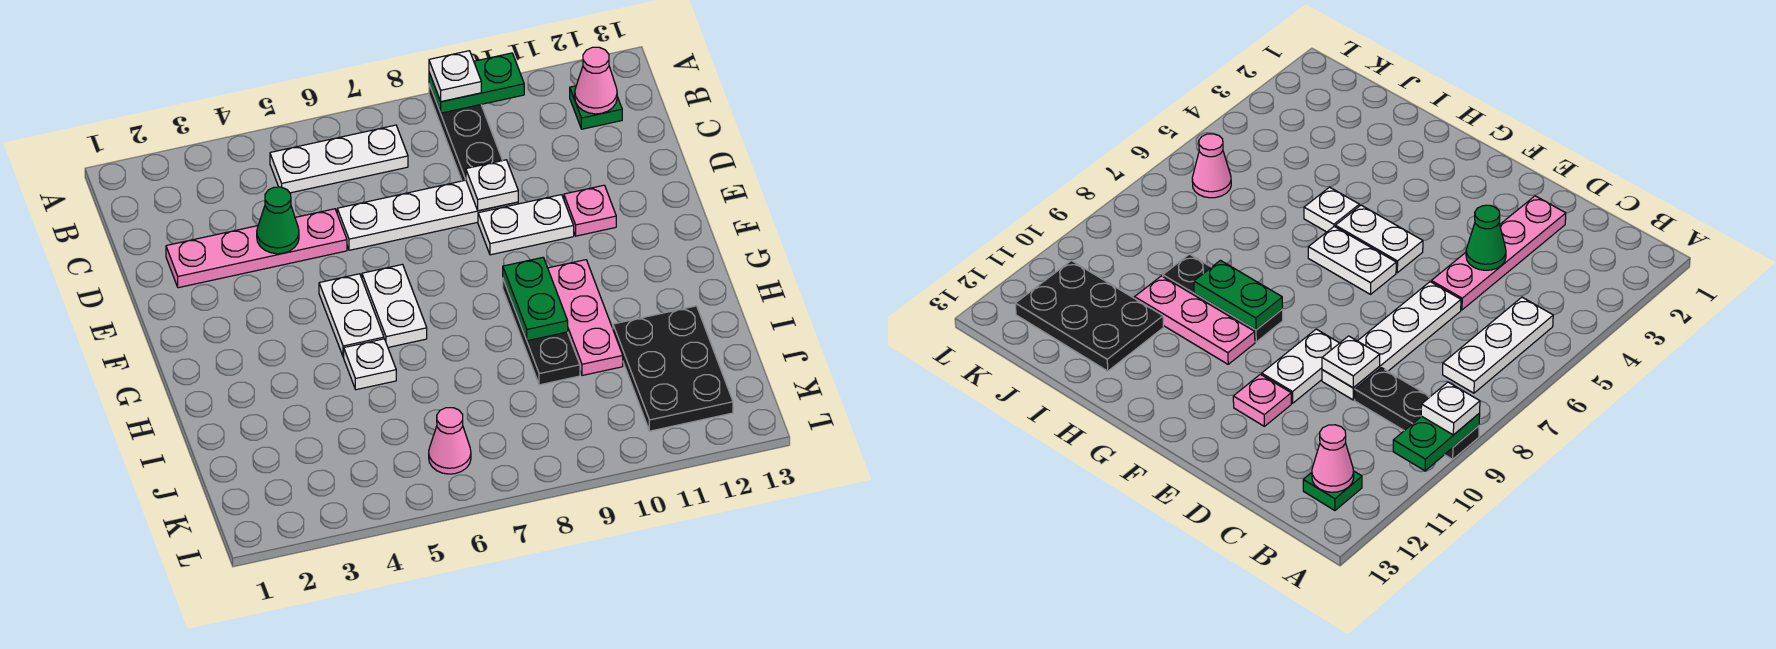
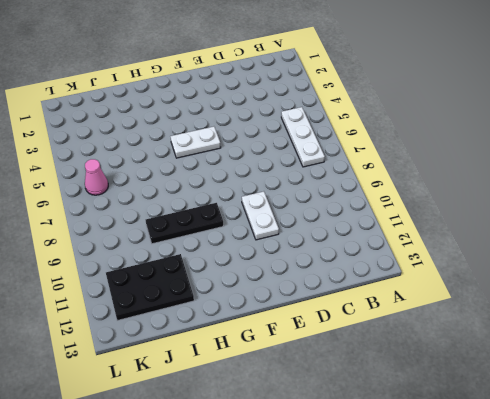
none -> black 1x3 plate [429,84,503,181]
none -> green 1x1 plate [570,86,622,129]
none -> pink 1x4 plate [166,209,347,288]

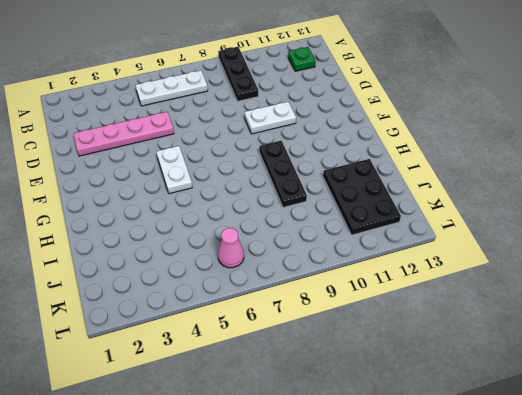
none -> white 1x4 plate [337,180,518,250]
none -> pink 1x1 plate [564,185,616,236]
none -> white 1x2 plate [362,264,427,347]

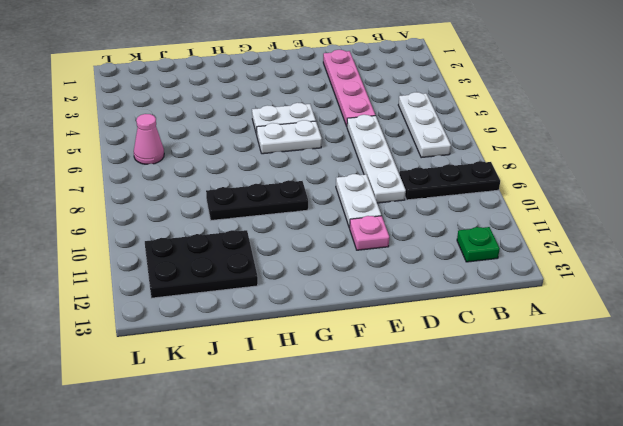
none -> pink 1x3 plate [548,260,623,376]
none -> white 1x1 plate [344,339,396,390]
none -> green 1x2 plate [429,53,524,113]

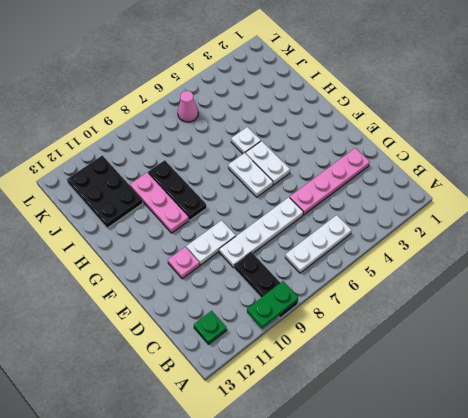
none -> pink 1x1 cone [575,47,617,114]
none -> green 1x1 cone [257,187,299,254]
none -> white 1x1 plate [466,160,518,211]

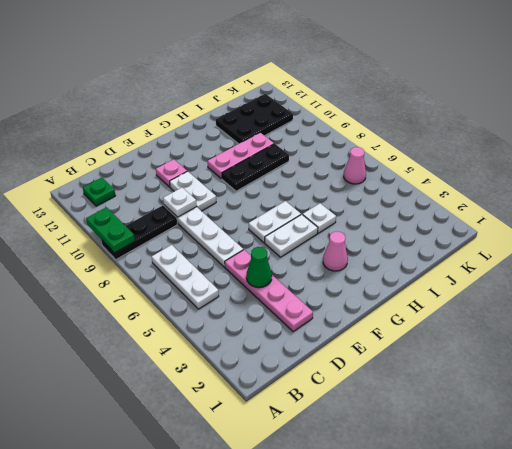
pink 1x1 cone [323,231,348,271] -> pink 1x1 cone moved to [575,47,617,114]
none -> green 1x2 plate [503,257,568,341]
none -> white 1x1 plate [429,51,481,102]

